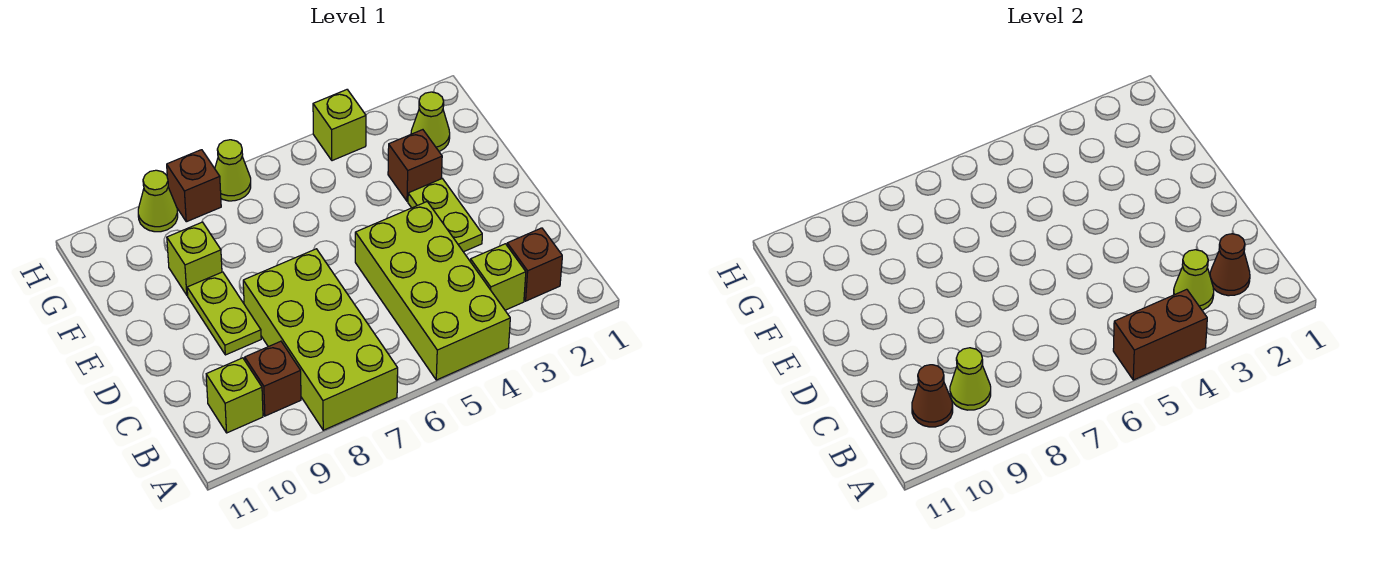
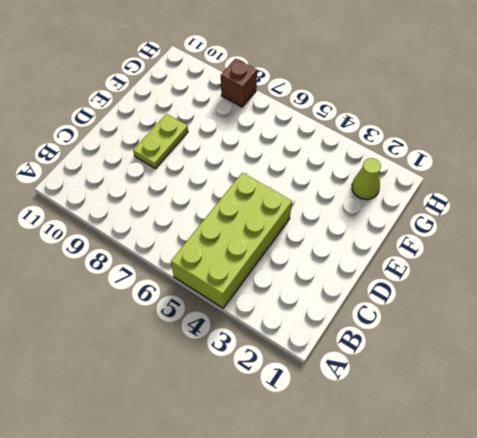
none -> lime 2x4 brick [243,249,398,430]
none -> brown 1x1 brick [507,228,562,301]
none -> lime 1x1 brick [470,244,526,310]

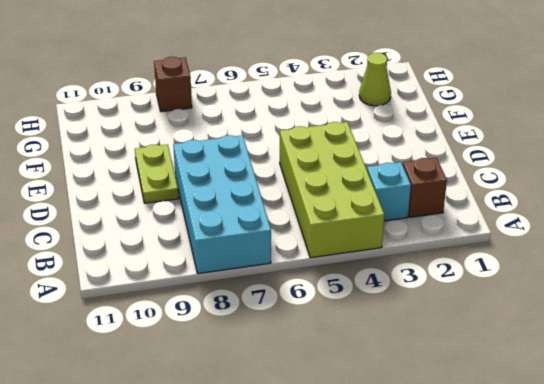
cyan 2x4 brick [173,135,271,274] -> lime 2x4 brick [243,249,398,430]
cyan 1x1 brick [367,162,411,221] -> lime 1x1 brick [470,244,526,310]
none -> brown 1x1 brick [245,341,301,416]
none -> lime 1x1 brick [206,358,263,433]
none -> lime 1x2 plate [408,179,482,252]

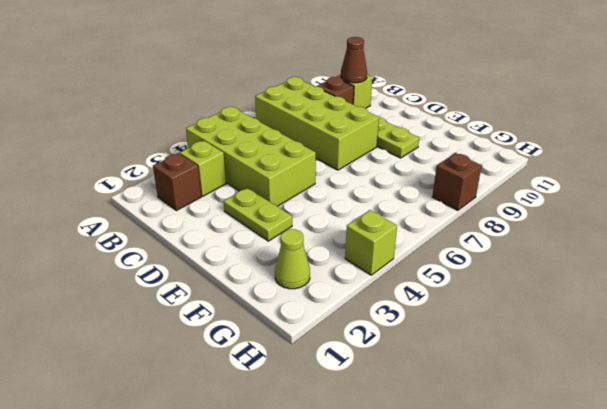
none -> brown 1x1 brick [388,130,442,201]
none -> lime 1x1 brick [167,222,222,295]
none -> lime 1x1 cone [215,140,251,201]

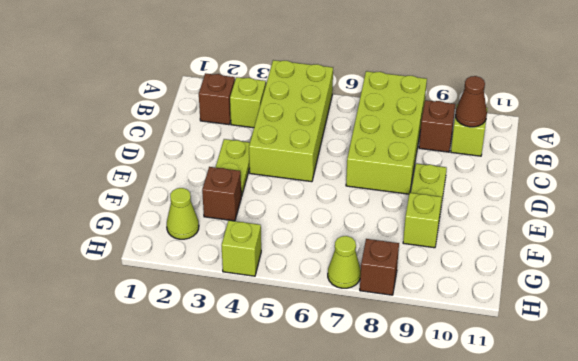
none -> lime 1x1 cone [138,170,178,232]
none -> brown 1x2 brick [1113,289,1207,380]
none -> brown 1x1 cone [1210,234,1250,296]

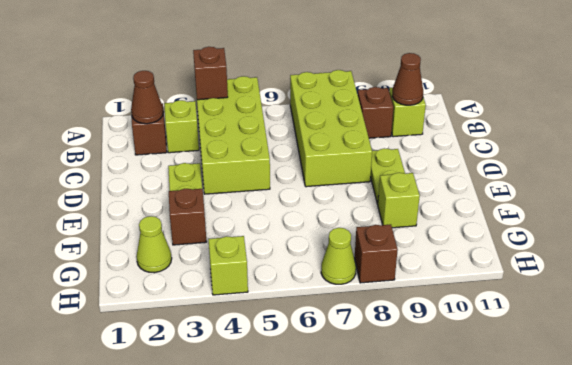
brown 1x1 brick [193,47,228,100] -> brown 1x2 brick [1113,289,1207,380]
none -> lime 1x1 cone [138,170,178,232]
none -> lime 1x1 cone [1174,250,1214,310]
none -> lime 1x1 cone [950,348,991,410]

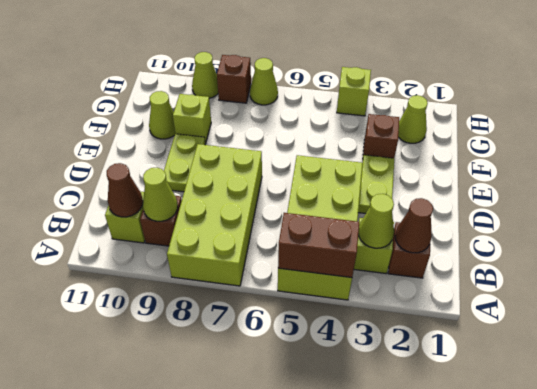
lime 1x1 cone [149,91,176,139] -> none

